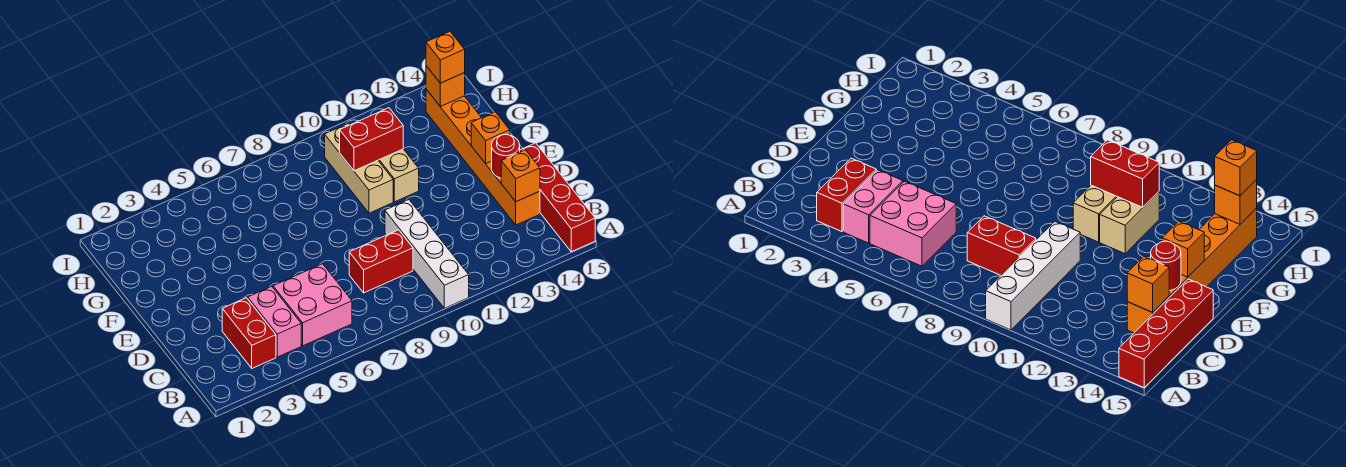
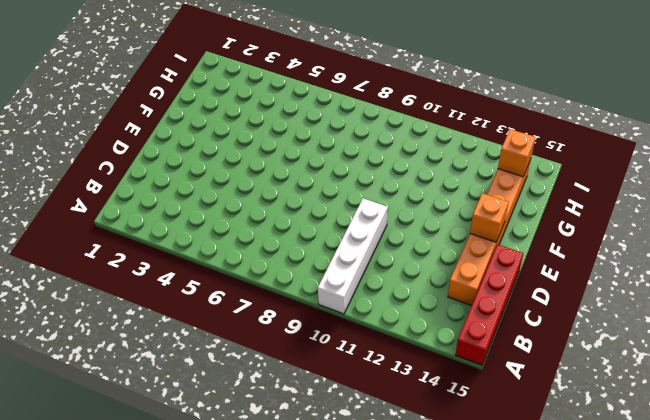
none -> red 1x2 brick [222,298,276,368]
none -> pink 1x2 brick [248,286,301,357]
none -> pink 2x2 brick [273,264,352,346]

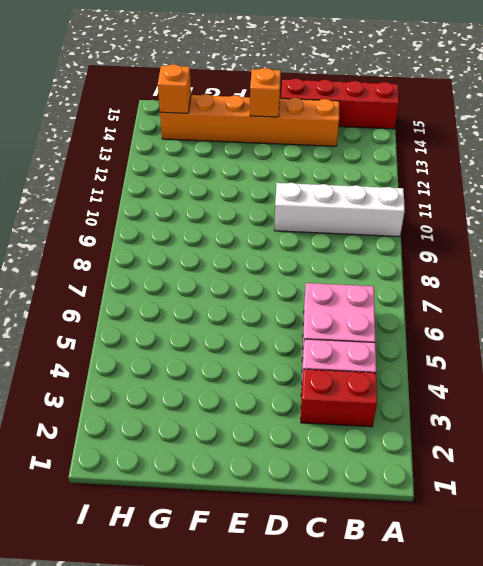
none -> red 1x2 brick [349,230,413,293]
none -> tan 1x3 brick [325,123,393,213]
none -> tan 1x2 brick [378,149,419,202]

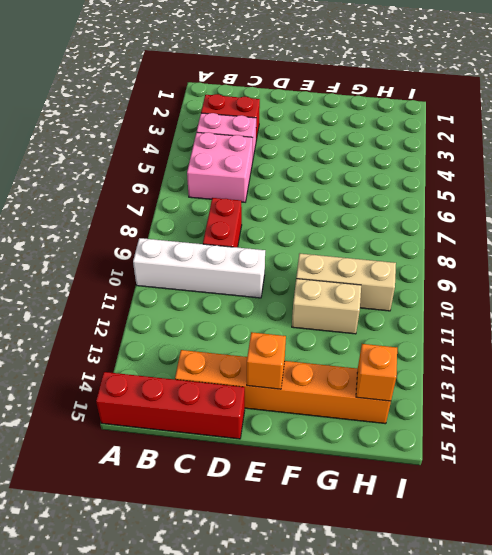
none -> orange 1x1 brick [501,150,540,202]
none -> red 1x1 round brick [492,134,520,178]
none -> red 1x2 brick [340,108,403,171]

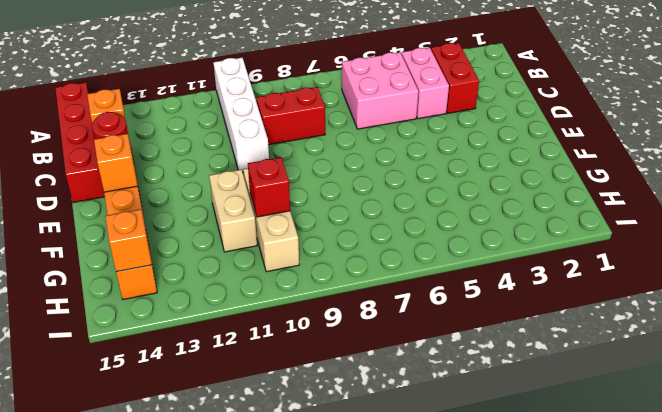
red 1x1 brick [248,157,290,217] -> red 1x2 brick [340,108,403,171]
none -> orange 1x1 brick [426,32,465,83]

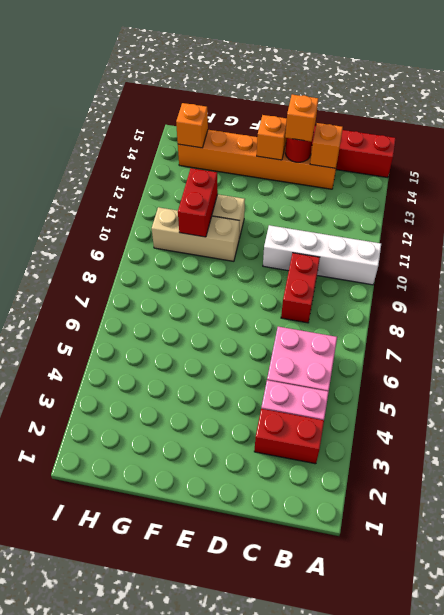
orange 1x1 brick [285,95,318,142] -> orange 1x1 brick moved to [426,32,465,83]

